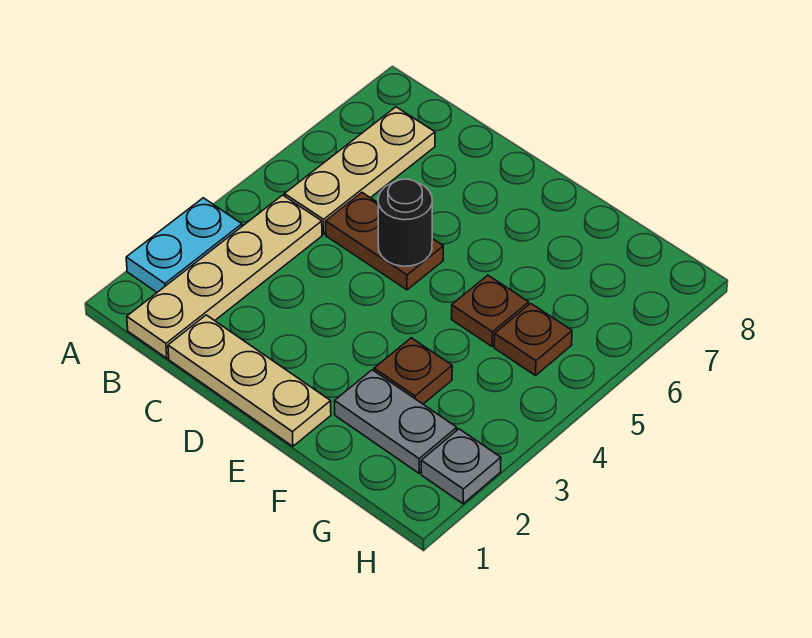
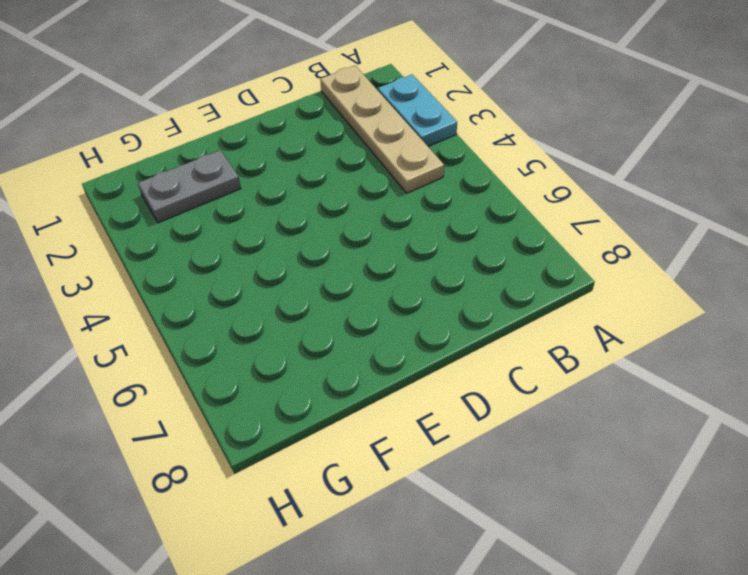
none -> tan 1x3 plate [285,107,435,234]
none -> tan 1x3 plate [168,315,331,446]

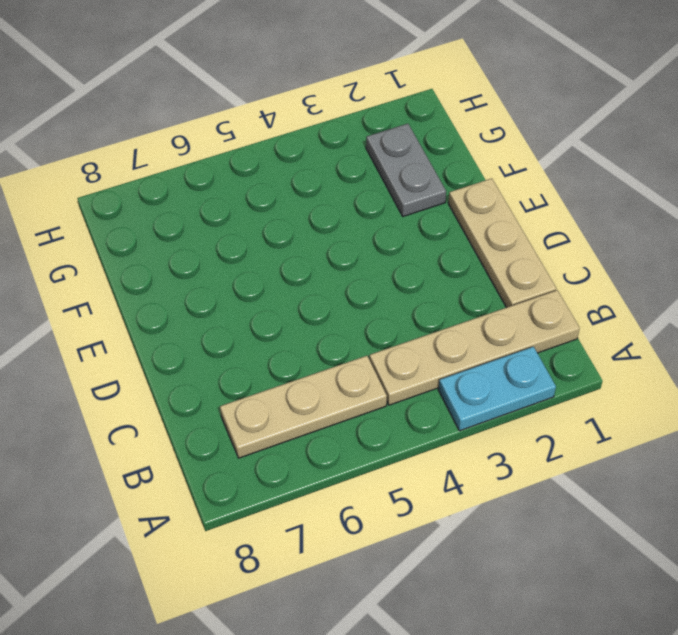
none -> brown 1x2 plate [326,193,443,290]
none -> brown 1x1 plate [374,338,452,404]

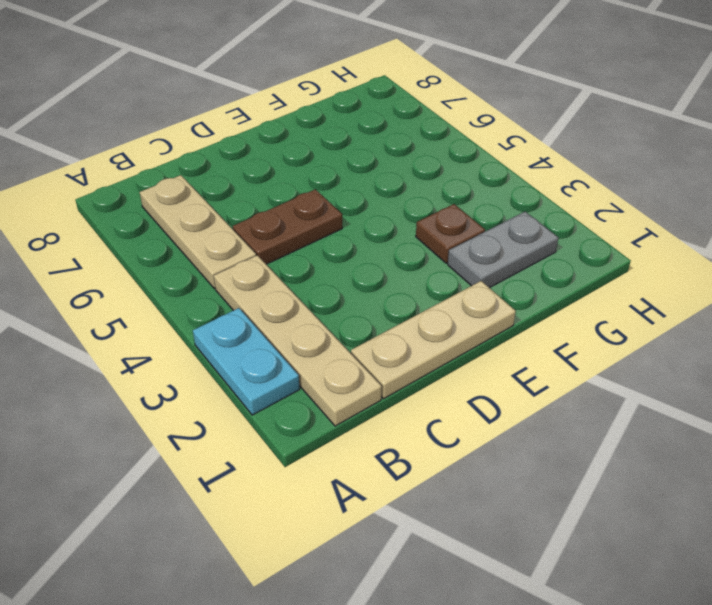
none -> brown 1x1 plate [451,275,529,346]
none -> brown 1x1 plate [494,304,572,376]

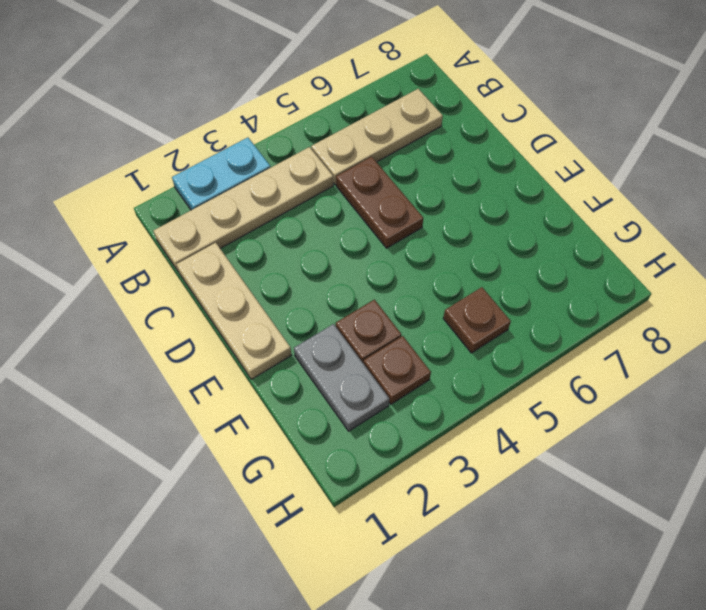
brown 1x1 plate [364,336,431,404] -> brown 1x1 plate moved to [451,275,529,346]
none -> grey 1x1 plate [421,429,501,504]
none -> black 1x1 round brick [378,179,432,266]

